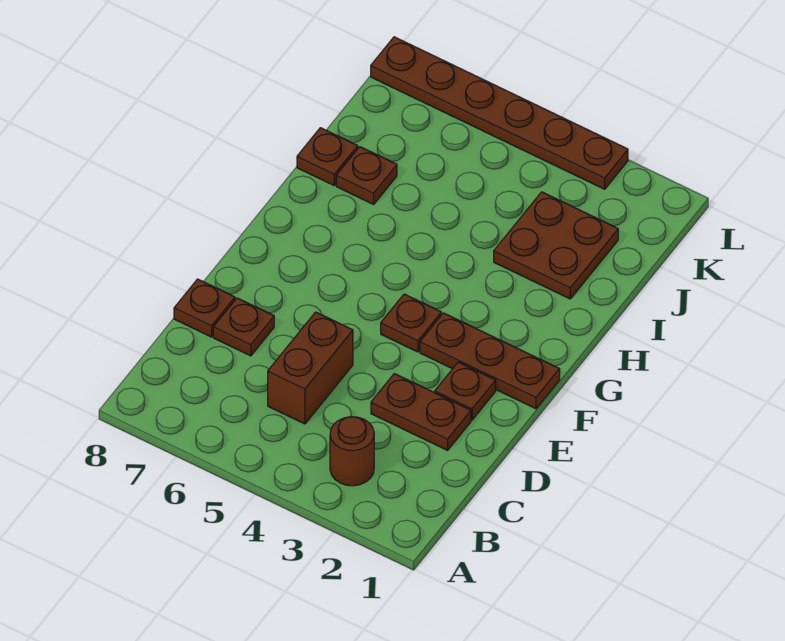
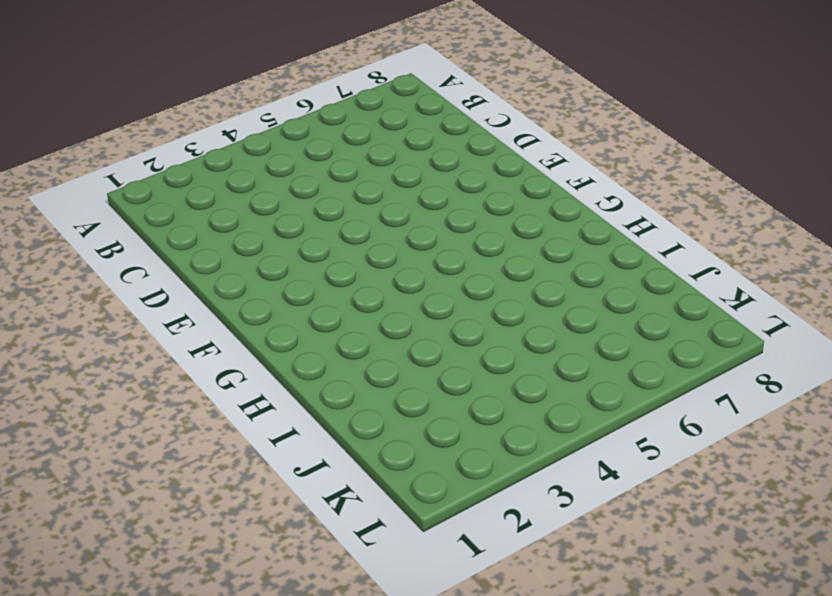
none -> brown 1x1 round brick [330,417,374,486]
none -> brown 1x2 brick [268,312,353,424]
none -> brown 1x2 plate [371,374,471,450]

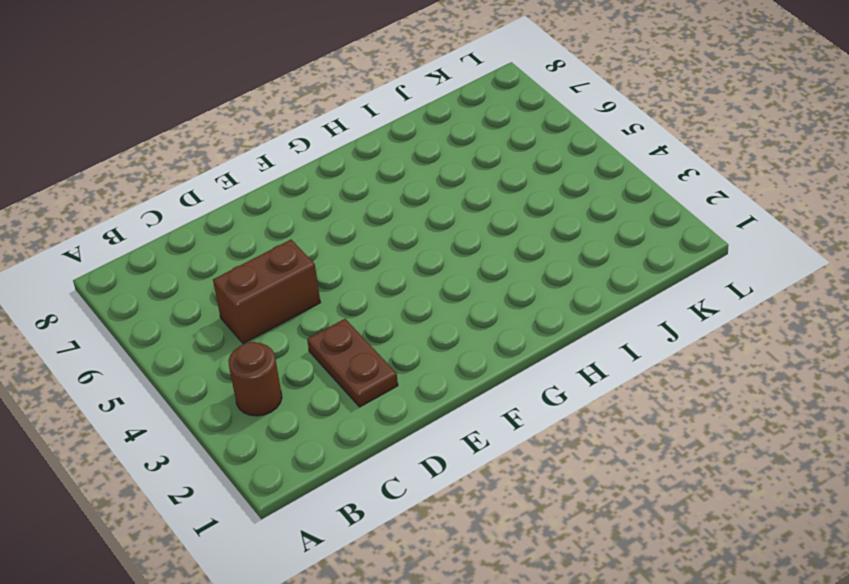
none -> brown 1x1 plate [213,298,274,356]
none -> brown 1x1 plate [174,279,235,337]
none -> brown 1x1 plate [435,362,496,420]

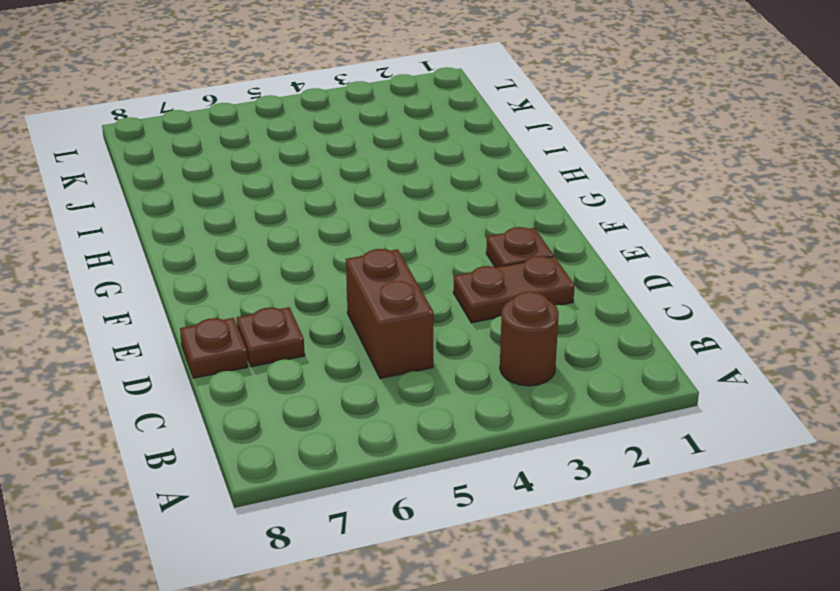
none -> brown 1x3 plate [420,313,560,409]
none -> brown 1x1 plate [381,294,441,352]
none -> brown 2x2 plate [494,192,618,299]

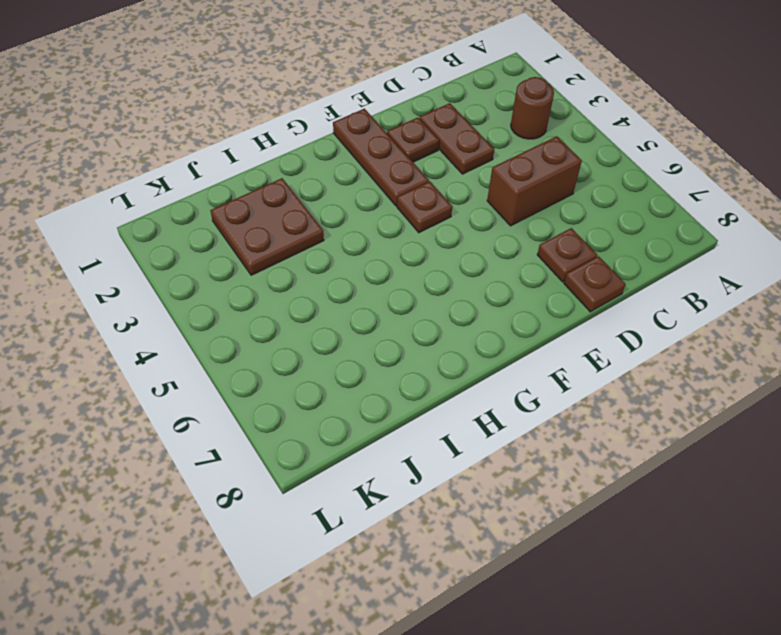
none -> brown 1x1 plate [336,147,397,204]
none -> brown 1x1 plate [297,128,358,185]
none -> brown 1x6 plate [371,37,628,189]

